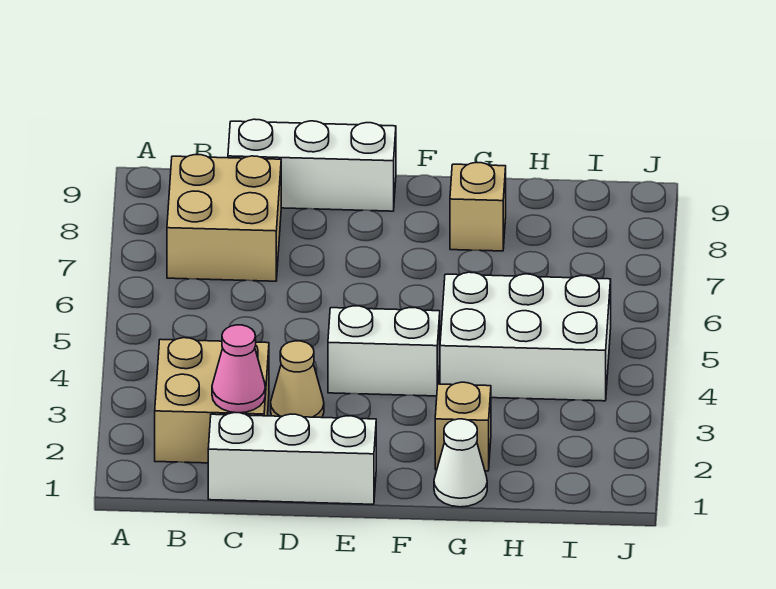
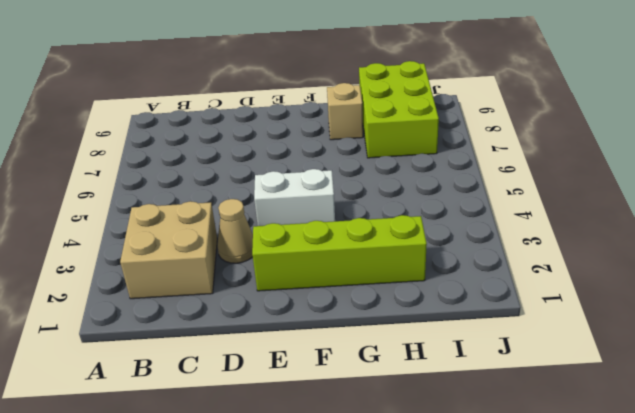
lime 1x4 brick [252,215,427,291] -> tan 1x1 brick [435,382,491,471]
lime 2x3 brick [359,61,439,158] -> none
none -> tan 2x2 brick [167,155,281,281]
none -> white 1x3 brick [208,413,376,504]

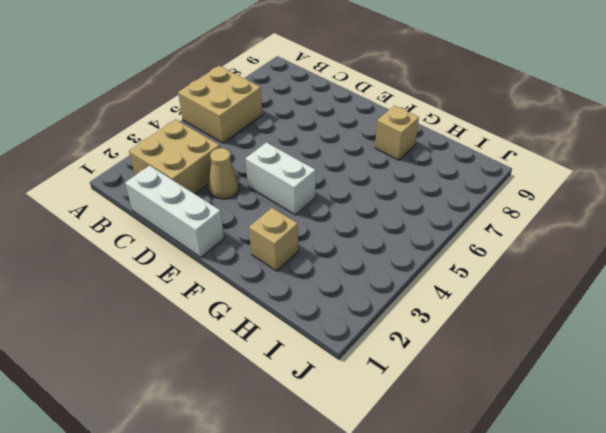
tan 2x2 brick [178,66,262,143] -> tan 2x2 brick moved to [167,155,281,281]
none -> white 1x3 brick [228,119,396,211]
none -> white 1x1 cone [434,419,487,507]

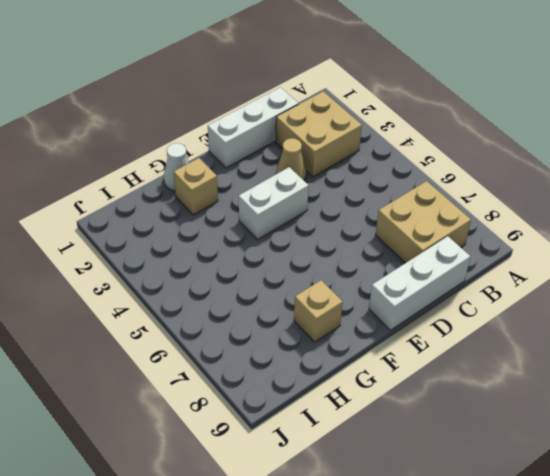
none -> white 2x3 brick [440,272,611,401]
none -> pink 1x1 cone [212,325,265,413]

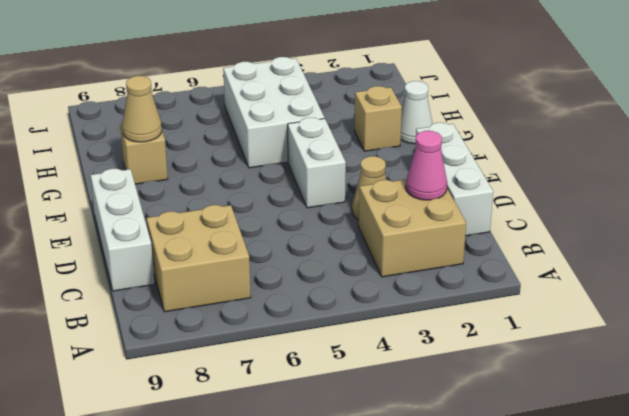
tan 1x1 cone [122,76,162,142] -> none

